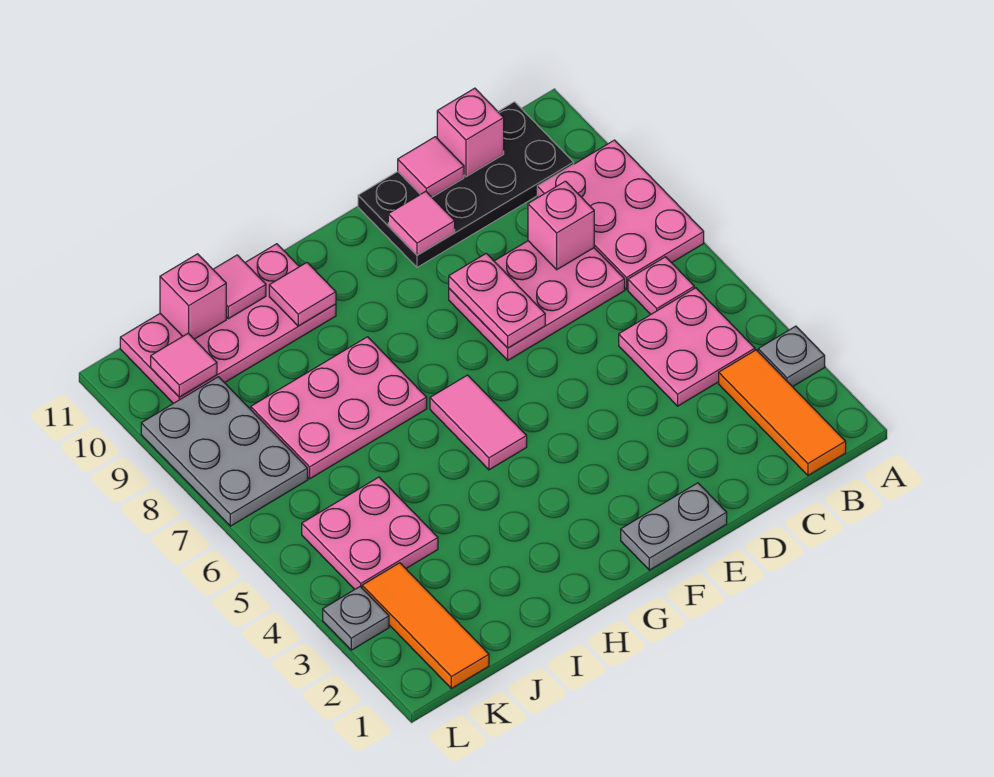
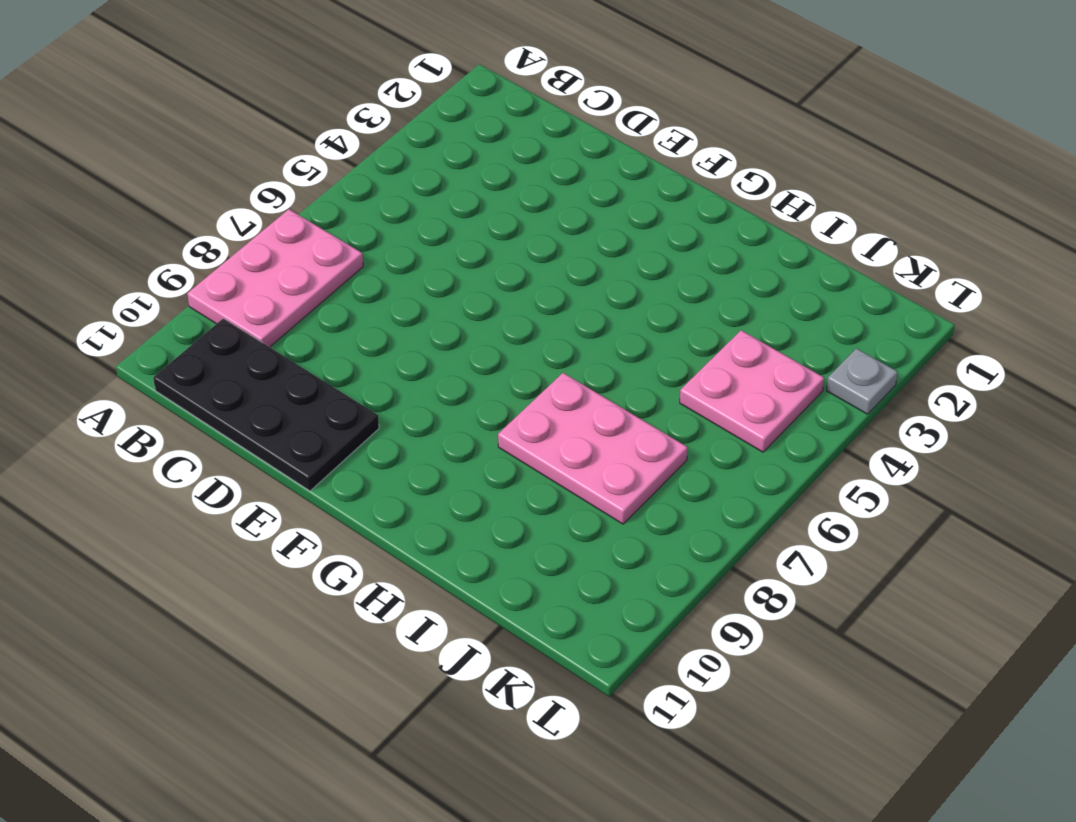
none -> grey 1x1 plate [758,326,825,387]
none -> orange 1x3 tile [719,350,846,475]
none -> pink 2x2 plate [619,288,755,406]

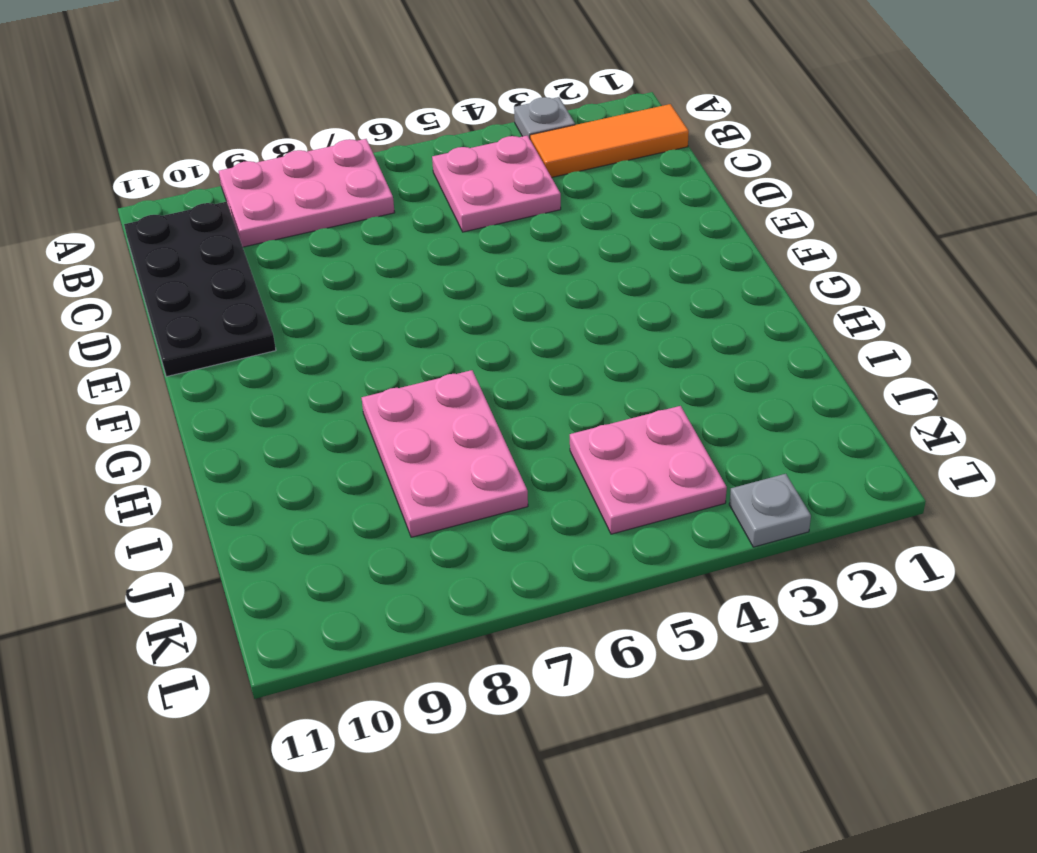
none -> pink 1x1 plate [628,257,694,314]
none -> pink 2x3 plate [449,241,625,360]
none -> grey 1x2 plate [621,483,727,570]

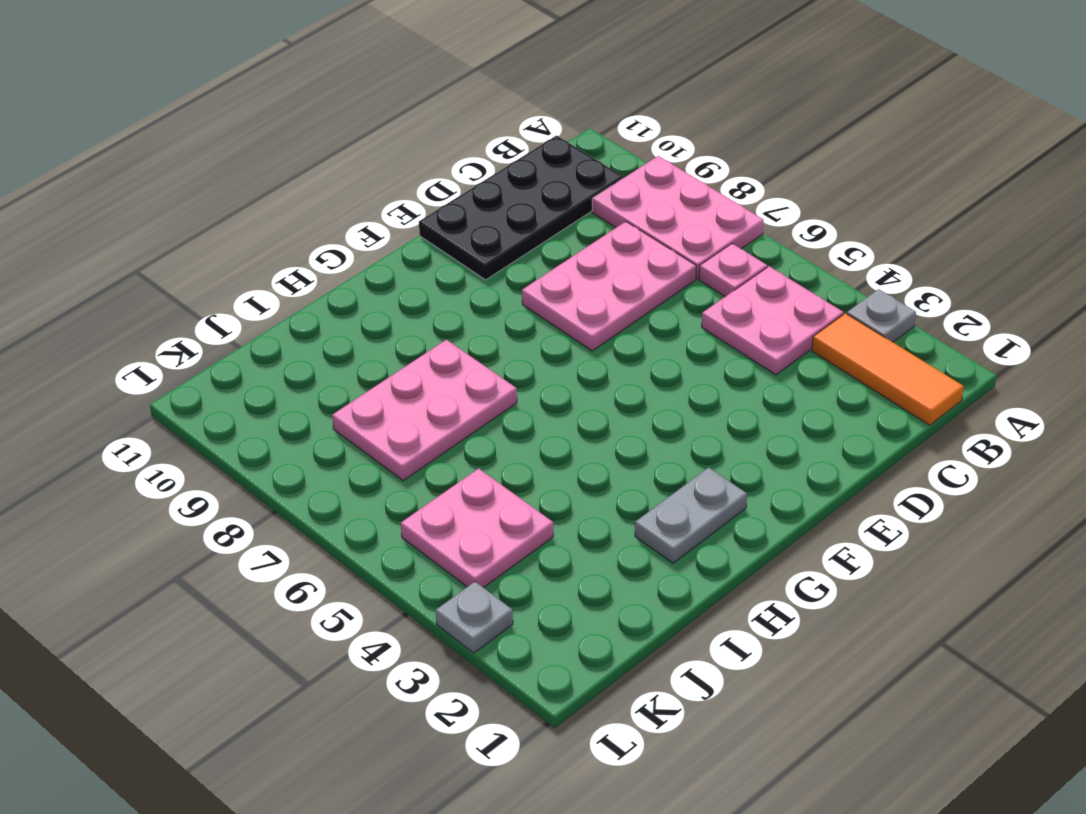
grey 1x2 plate [635,468,747,563] -> grey 1x2 plate moved to [621,483,727,570]
none -> pink 1x2 tile [430,375,527,470]
none -> pink 2x4 plate [120,244,336,403]
none -> orange 1x3 tile [362,563,489,688]

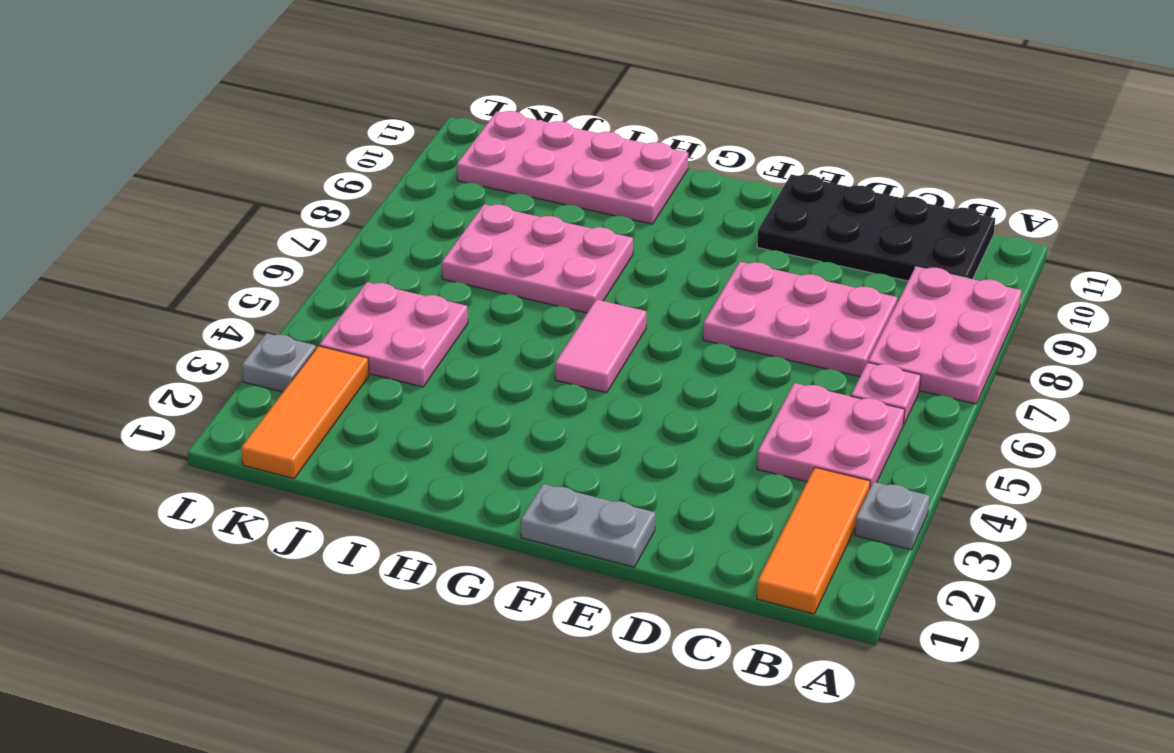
none -> grey 2x3 plate [141,377,308,526]
none -> pink 1x1 brick [528,181,594,270]
none -> pink 1x1 brick [437,88,504,177]

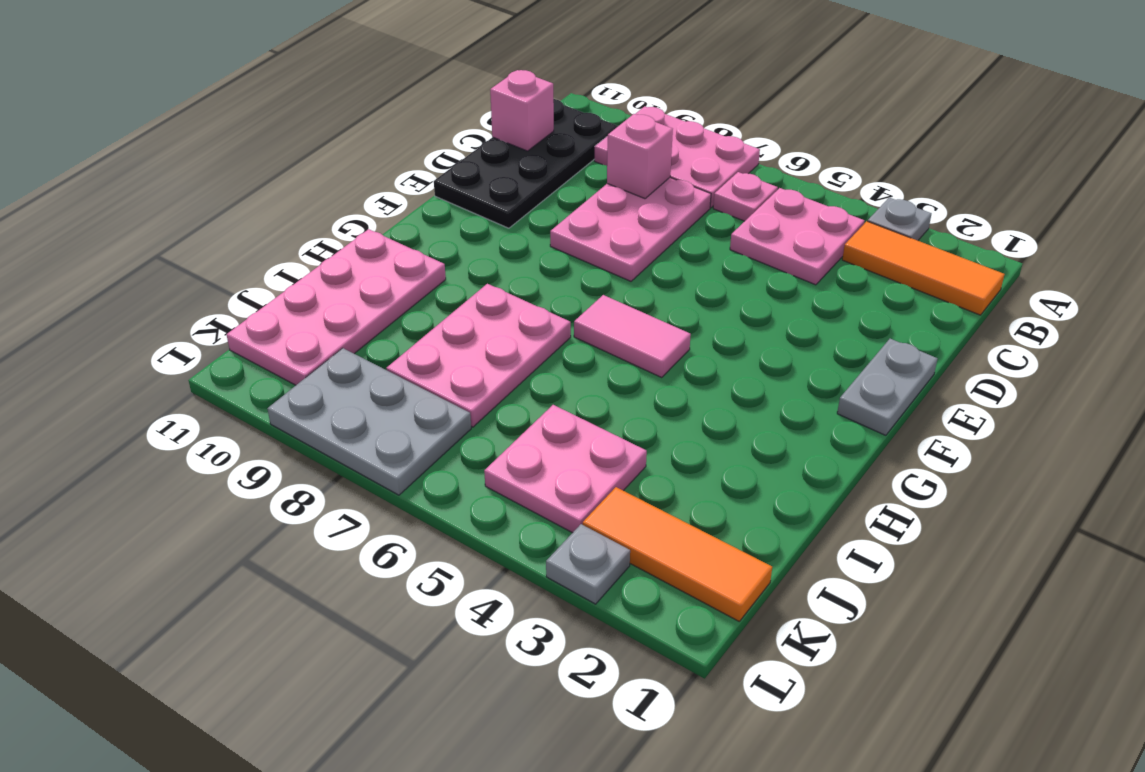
none -> pink 1x1 tile [398,137,464,197]
none -> pink 1x2 plate [449,253,545,348]
none -> pink 1x1 tile [388,191,455,255]

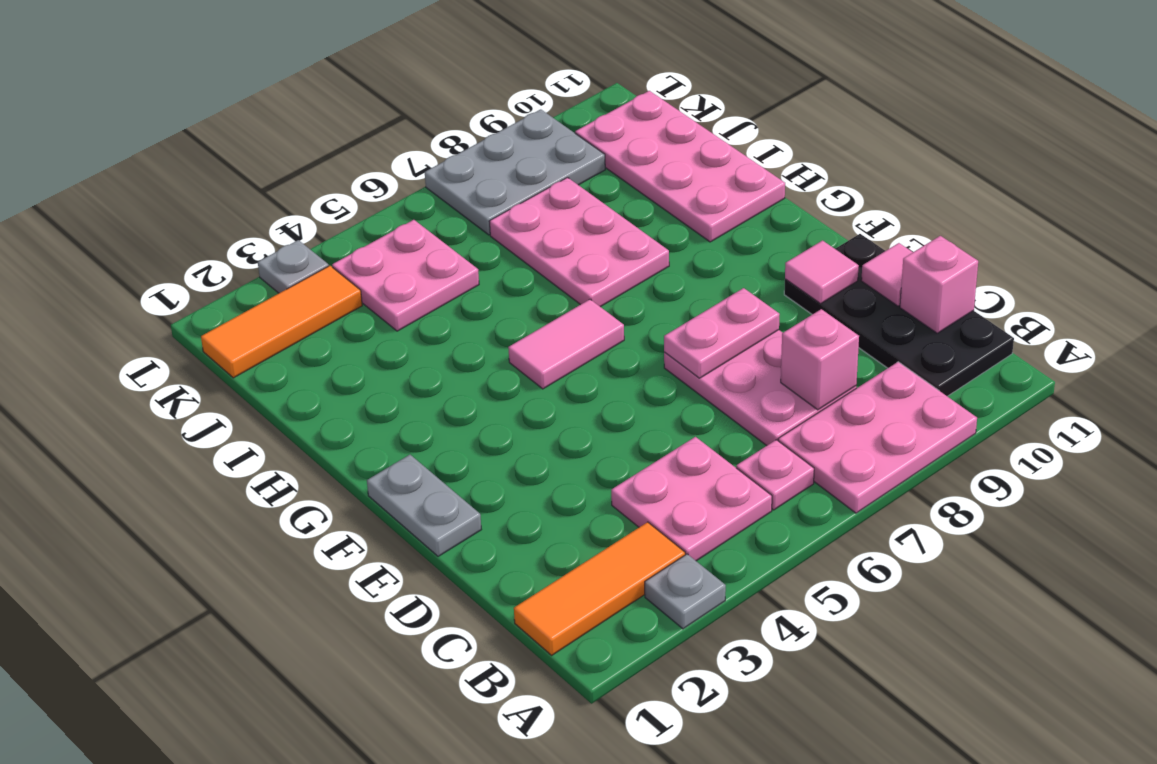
none -> pink 1x1 tile [269,262,336,326]
none -> pink 1x1 tile [213,255,266,319]
none -> pink 1x1 brick [160,254,226,339]

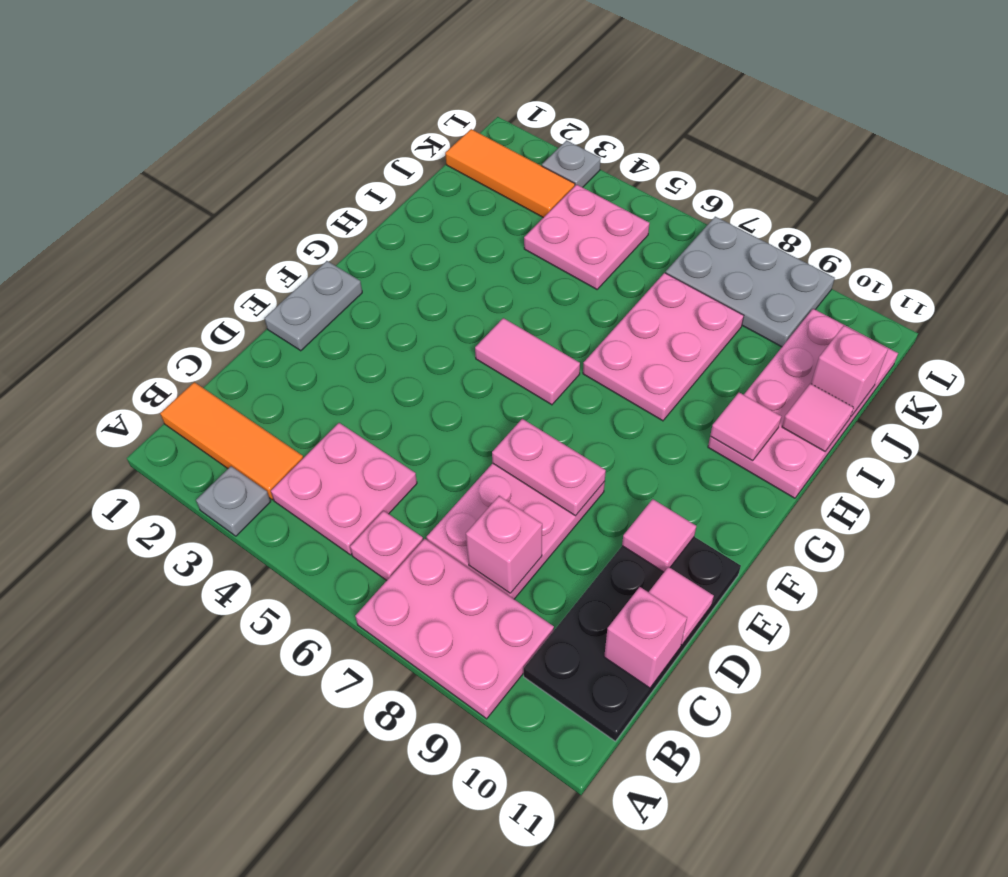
none -> pink 1x1 tile [151,333,217,397]

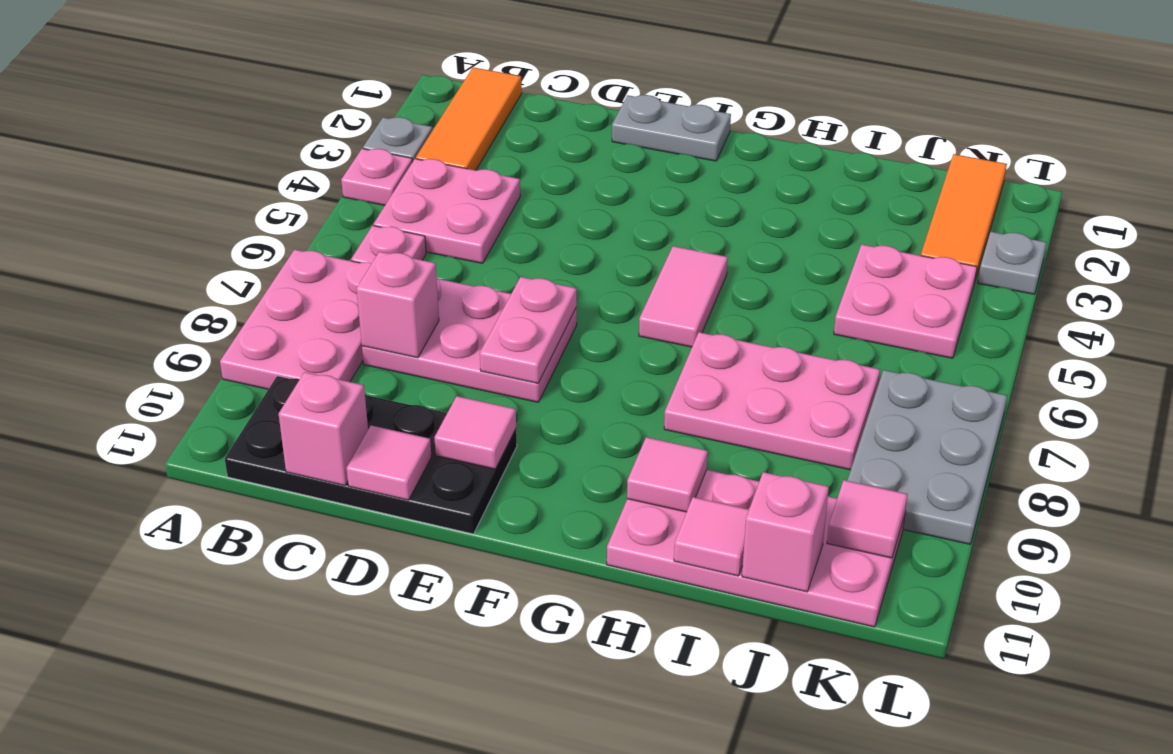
pink 1x1 plate [341,149,412,205] -> none

